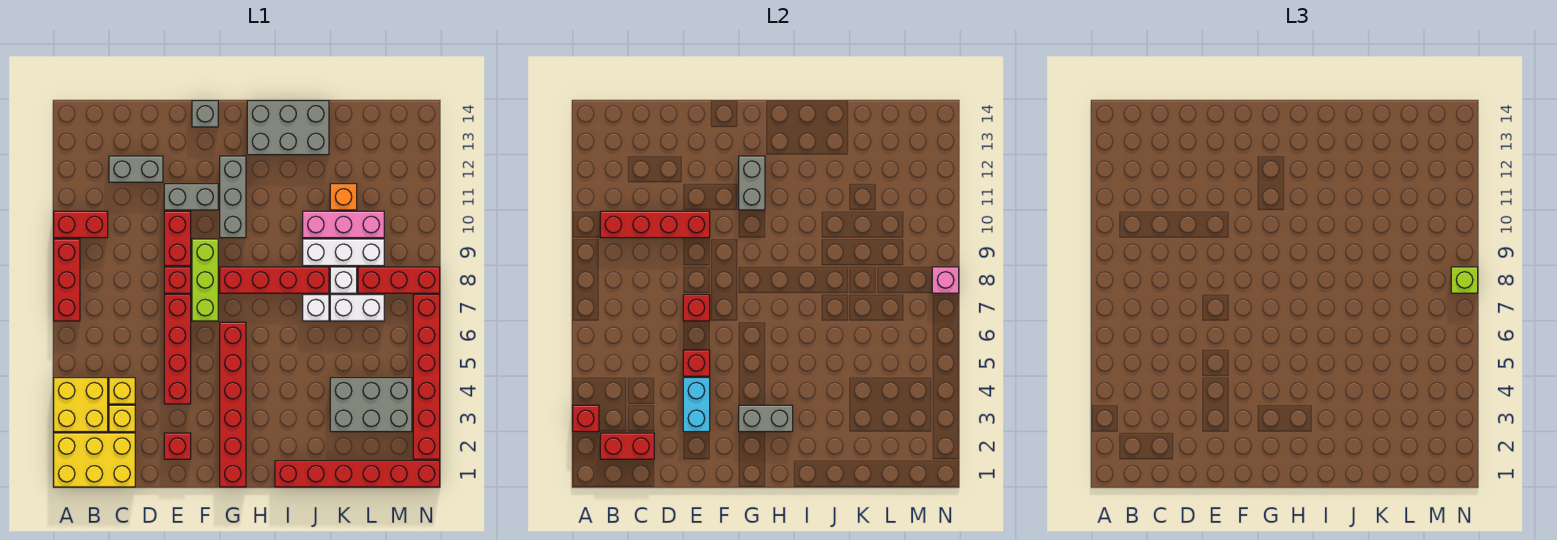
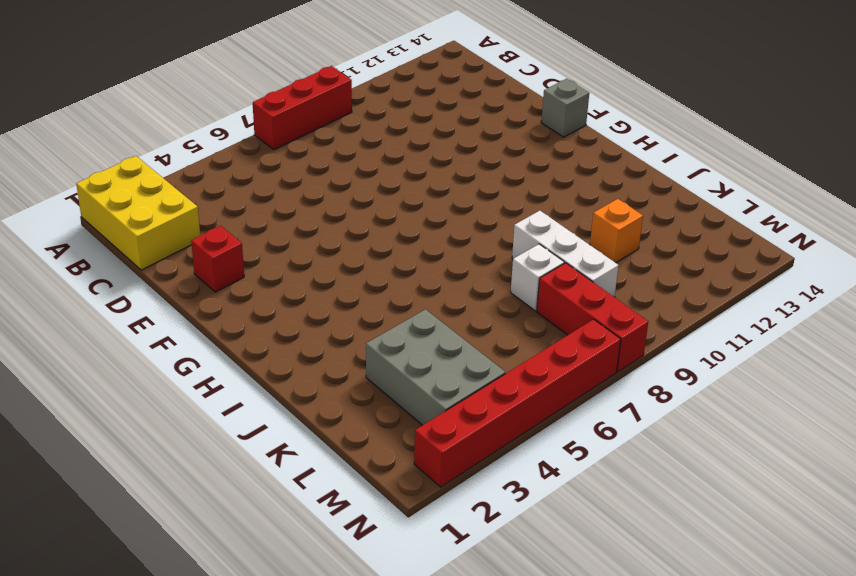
none -> yellow 2x2 brick [54,378,108,432]
none -> red 1x2 brick [54,211,108,238]
none -> yellow 1x1 brick [109,405,135,432]
none -> yellow 1x1 brick [109,378,135,404]

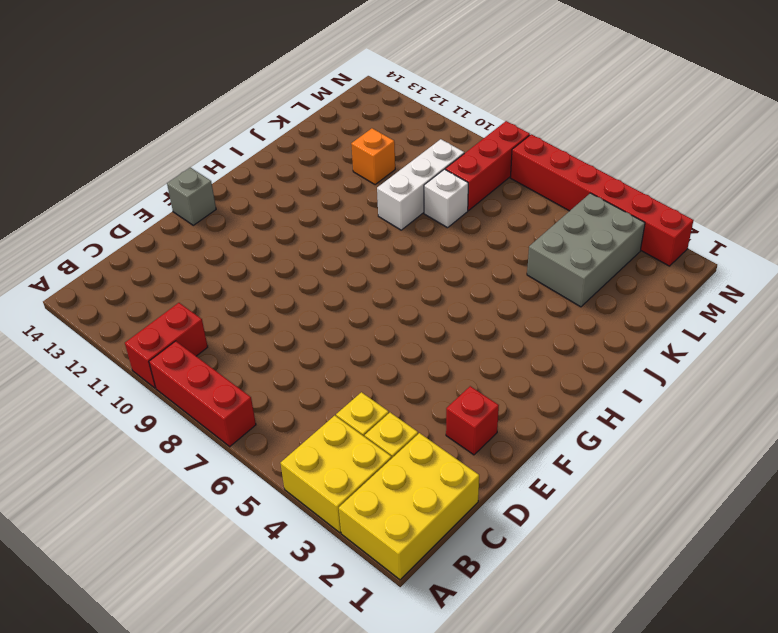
none -> grey 1x2 brick [109,156,163,182]
none -> red 1x4 brick [164,295,191,404]
none -> red 1x1 brick [164,267,191,293]
none -> red 1x2 brick [164,211,191,266]

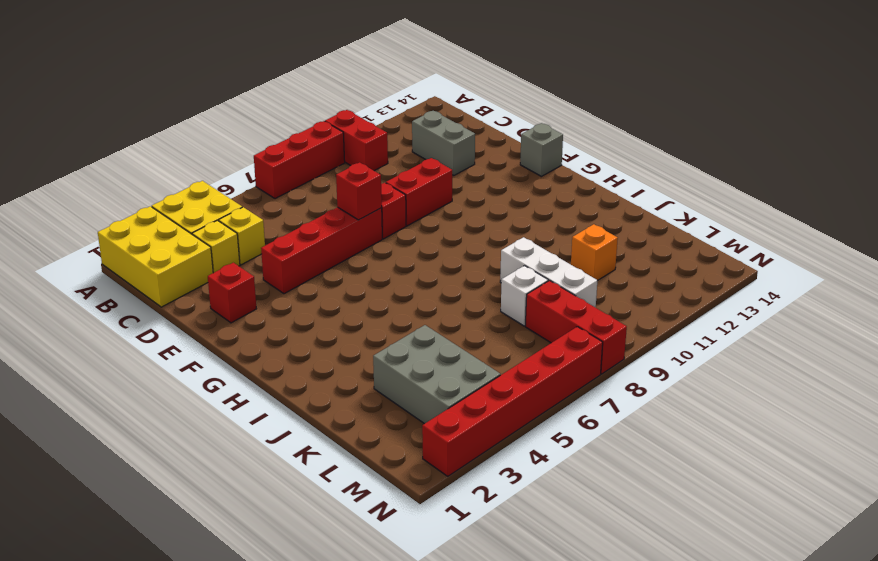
none -> grey 1x2 brick [164,184,218,210]
none -> lime 1x3 brick [192,239,218,321]
none -> red 1x6 brick [220,322,246,487]
none -> red 1x4 brick [220,267,329,293]

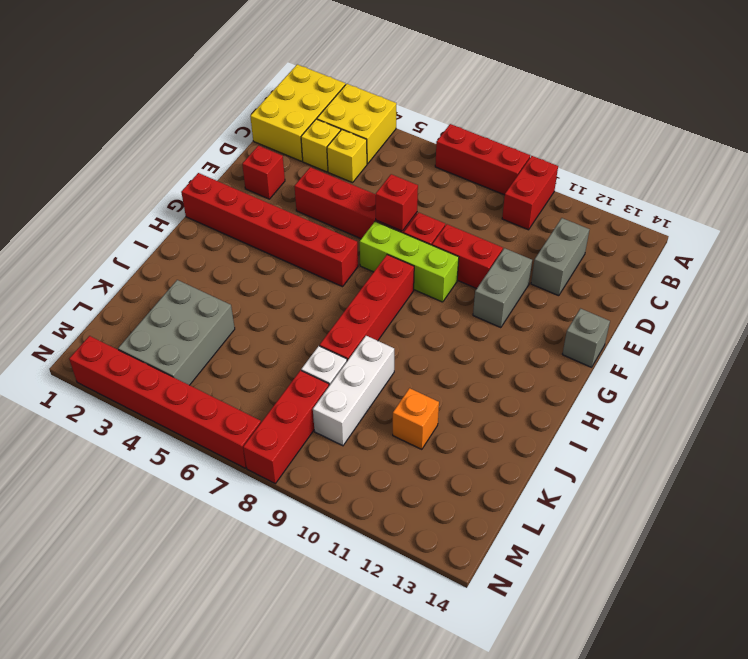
none -> grey 1x3 brick [220,156,246,238]
none -> grey 2x3 brick [247,101,329,155]
none -> red 1x6 brick [275,461,440,487]
none -> white 1x1 brick [303,295,329,321]

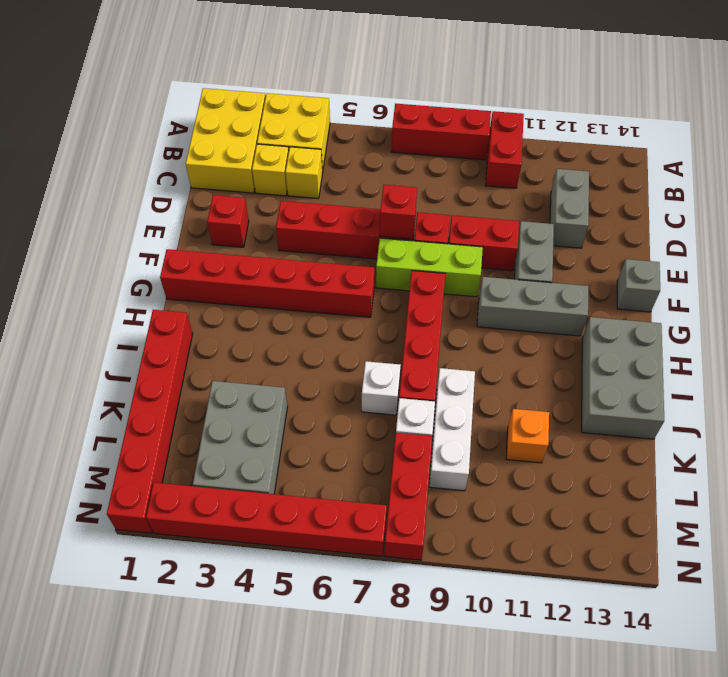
none -> pink 1x3 brick [303,211,384,238]
none -> white 1x2 brick [330,295,384,321]
none -> red 1x1 brick [573,405,599,432]
none -> red 1x2 brick [600,433,654,459]

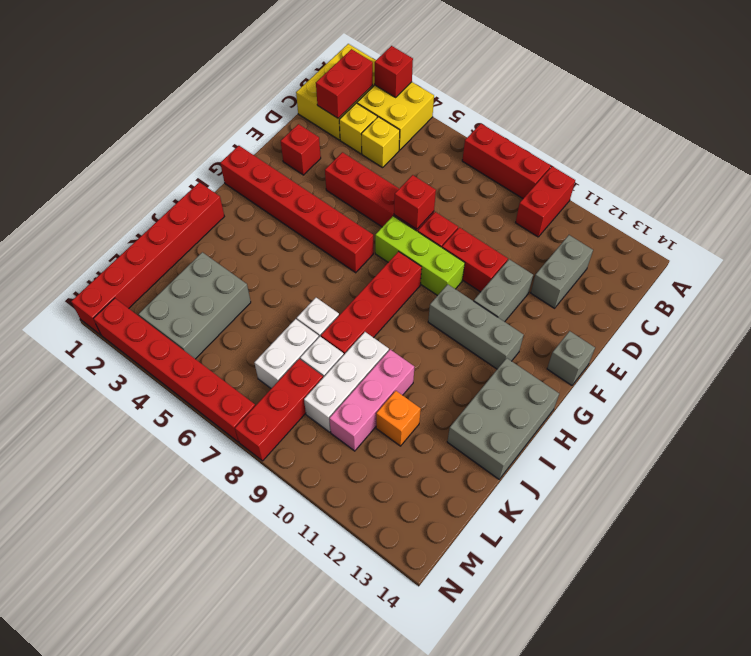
none -> red 1x4 brick [600,211,710,238]
none -> cyan 1x2 brick [683,378,710,432]
none -> red 1x1 brick [683,350,710,376]
none -> grey 1x2 brick [739,405,793,432]

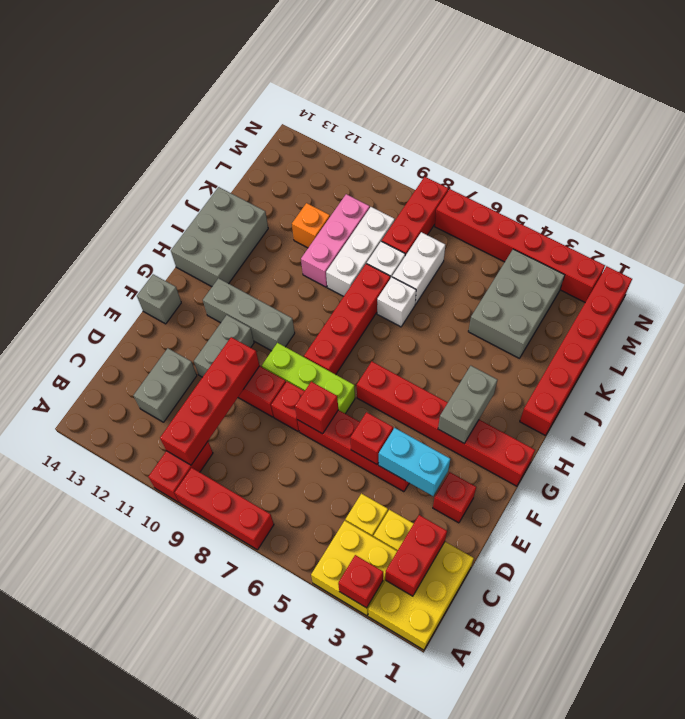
none -> grey 1x2 brick [739,156,765,210]
none -> pink 1x1 brick [932,267,959,293]
none -> lime 1x1 brick [1451,267,1478,293]

